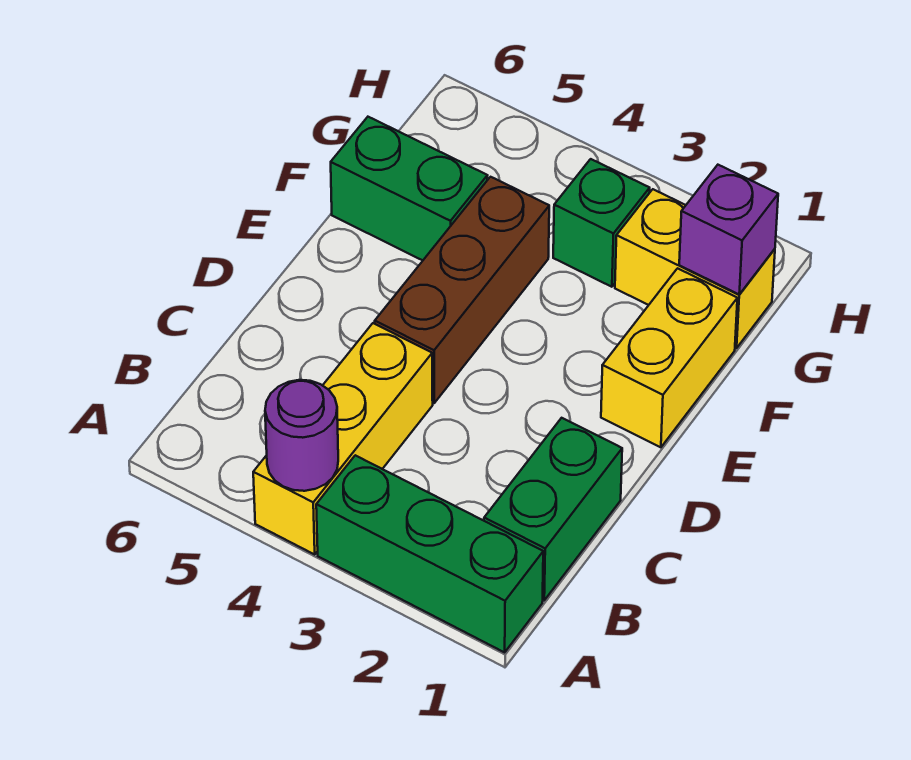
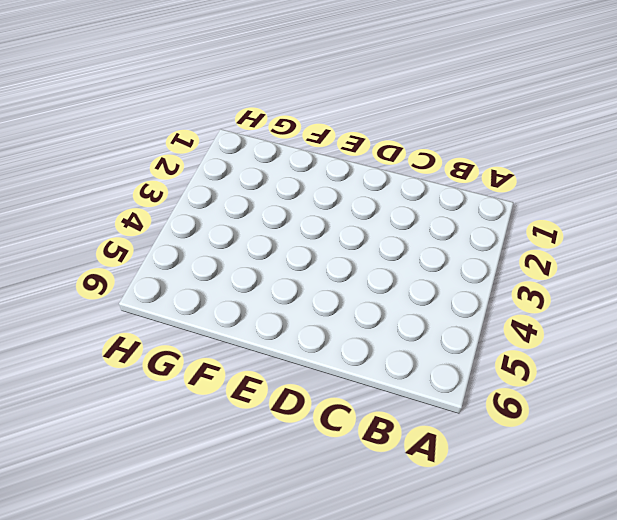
none -> green 1x3 brick [316,455,543,652]
none -> yellow 1x3 brick [253,323,433,554]

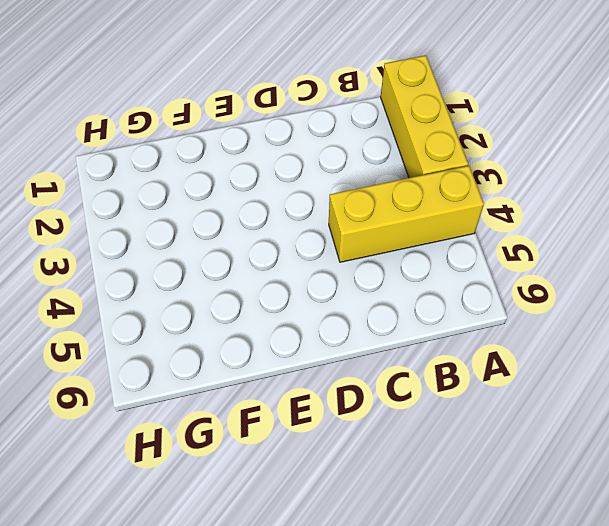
yellow 1x3 brick [381,55,468,178] -> green 1x3 brick [316,455,543,652]
none -> green 1x2 brick [484,418,622,600]
none -> brown 1x3 brick [375,177,549,403]

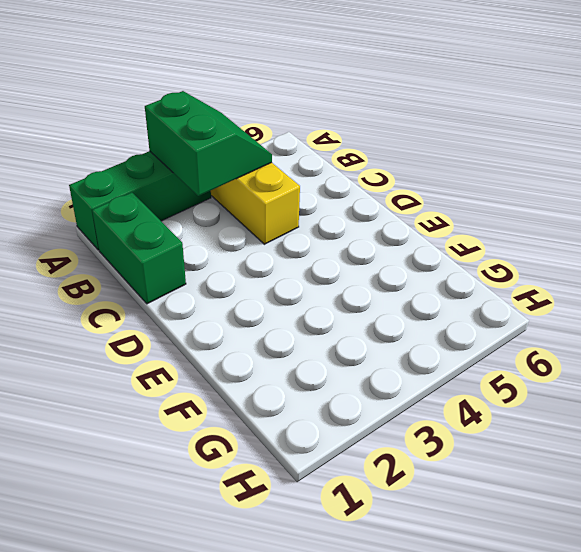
green 2x2 slope [145,91,272,196] -> purple 1x1 round brick [265,380,338,491]
none -> brown 1x3 brick [375,177,549,403]
none -> yellow 1x2 brick [601,268,737,447]

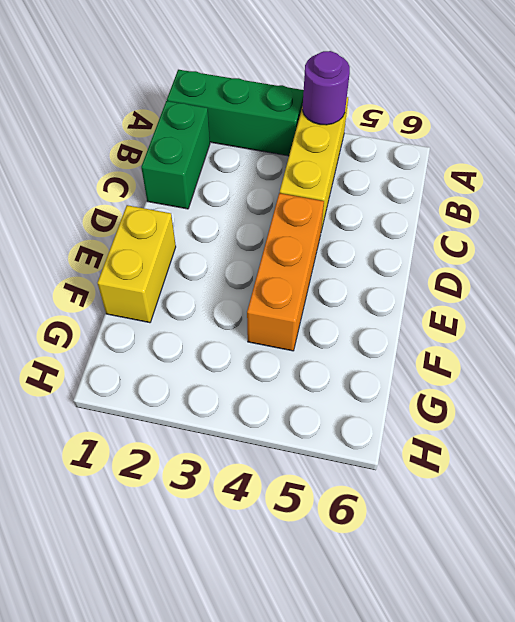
orange 1x3 brick [247,193,324,351] -> brown 1x3 brick [375,177,549,403]
none -> green 1x2 brick [331,117,488,260]
none -> yellow 1x2 brick [615,189,775,348]

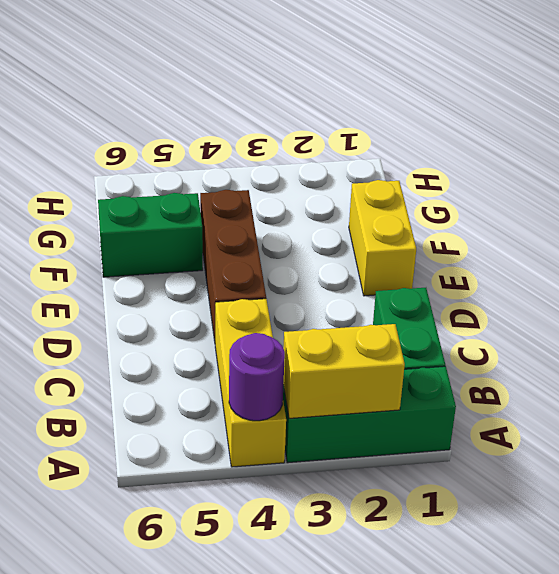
yellow 1x2 brick [283,324,405,418] -> yellow 1x2 brick moved to [615,189,775,348]
none -> green 1x1 brick [553,159,650,287]
none -> purple 1x1 brick [679,165,778,294]

